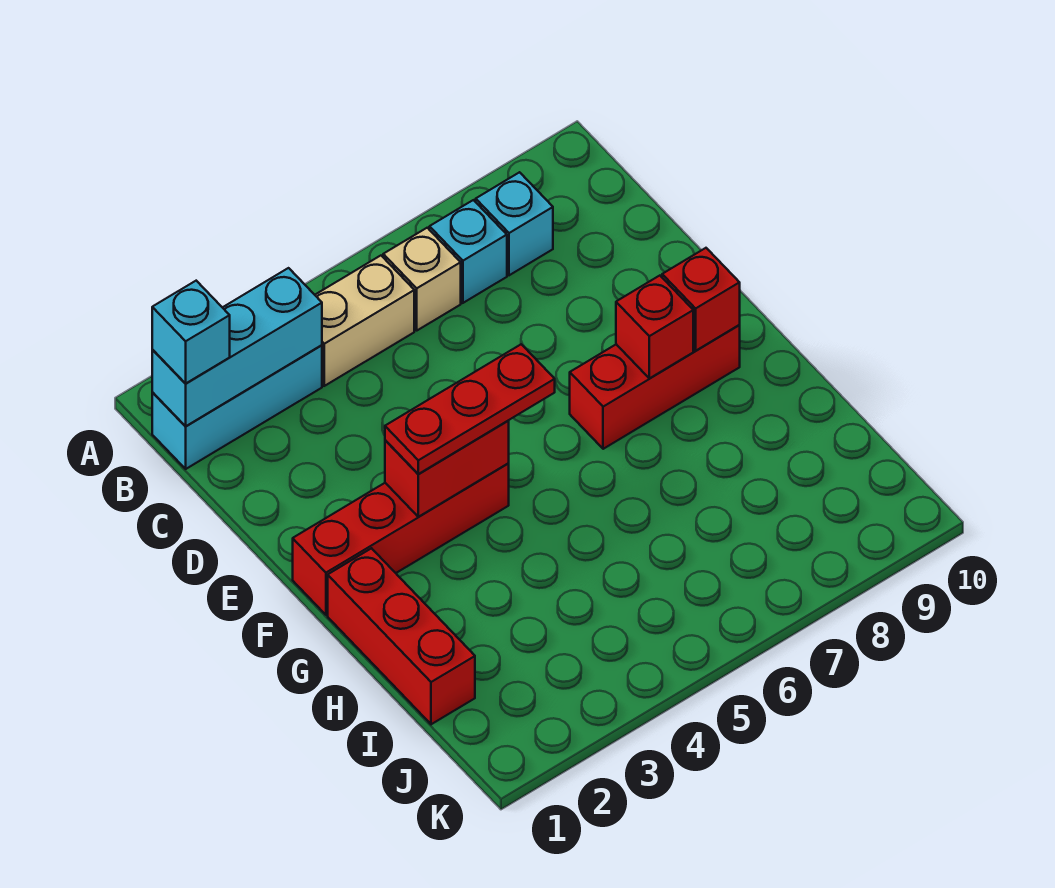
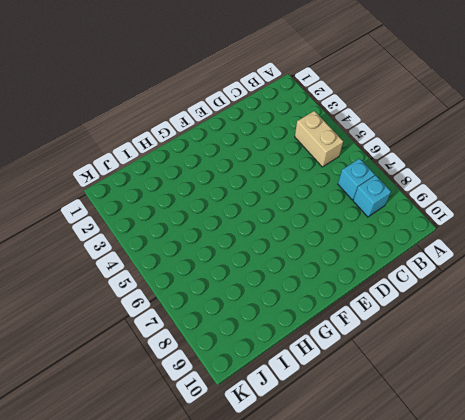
none -> cyan 1x3 brick [152,345,322,469]
none -> tan 1x1 brick [383,228,461,330]
none -> red 1x4 brick [293,464,509,615]

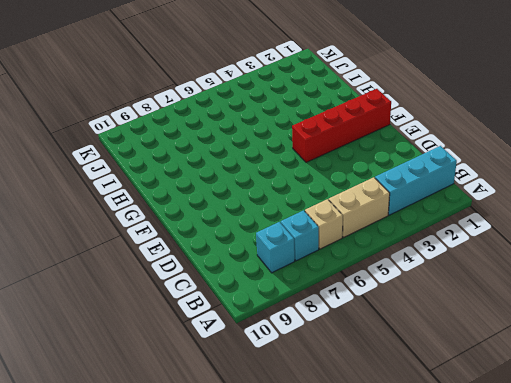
none -> red 1x3 brick [570,325,740,449]
none -> red 1x3 brick [328,548,475,724]
none -> cyan 1x3 brick [152,268,322,426]

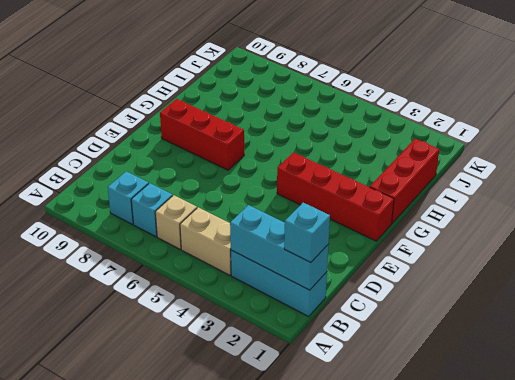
none -> red 1x2 brick [385,421,509,517]
none -> red 1x1 brick [616,276,693,378]
none -> red 1x1 brick [662,248,740,351]

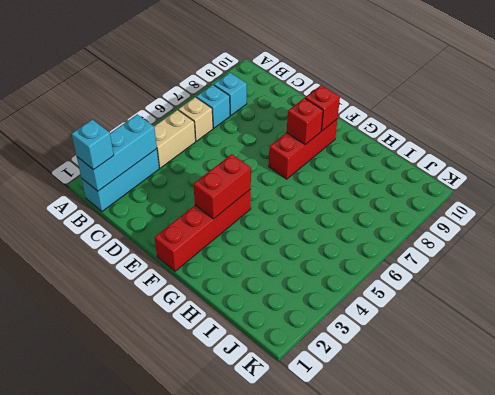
none -> red 1x3 brick [328,548,475,724]
none -> red 1x3 plate [385,344,555,474]

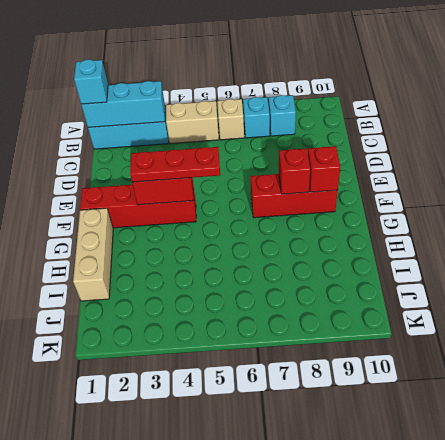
tan 1x3 brick [73,208,113,301] -> red 1x3 brick [328,548,475,724]

